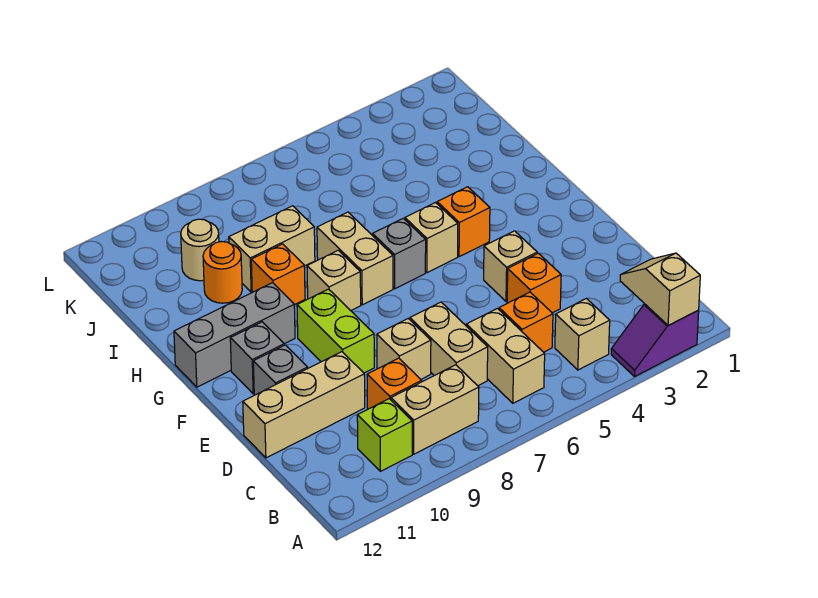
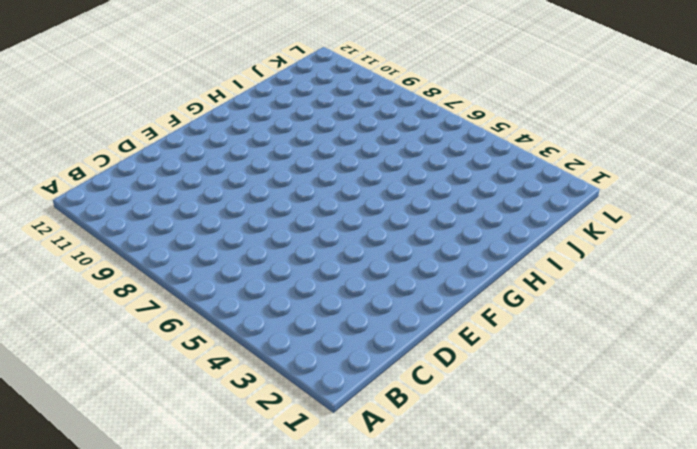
none -> purple 1x2 slope [611,304,699,376]
none -> tan 1x1 brick [555,299,610,370]
none -> tan 1x2 brick [466,309,545,403]

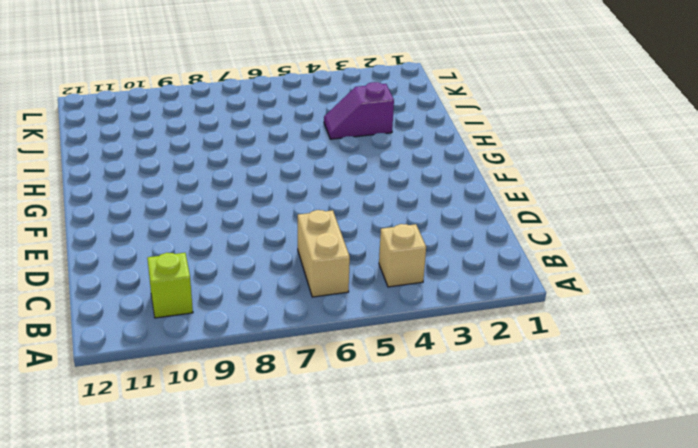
purple 1x2 slope [324,82,394,139] -> purple 1x2 slope moved to [611,304,699,376]
none -> tan 1x2 brick [391,365,479,454]
none -> orange 1x1 brick [499,292,553,352]
none -> tan 1x2 brick [410,302,488,386]

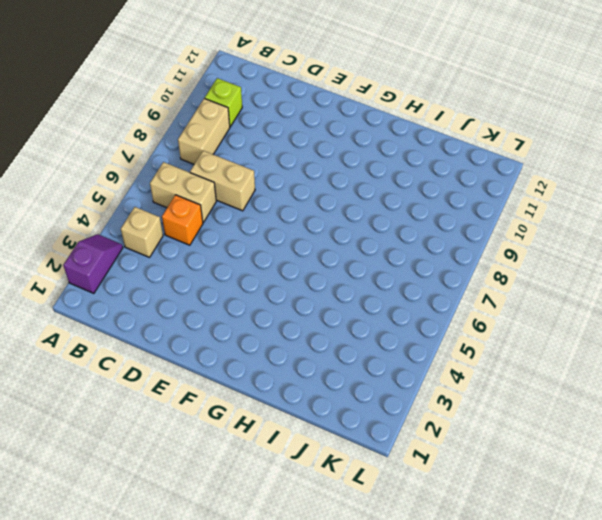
none -> orange 1x1 brick [367,358,422,409]
none -> orange 1x1 brick [507,253,561,313]
none -> tan 1x1 brick [377,319,431,379]

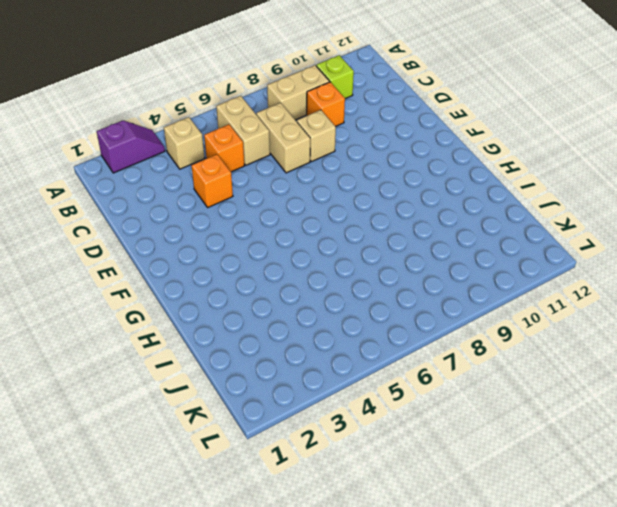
none -> tan 1x3 brick [243,352,365,458]
none -> tan 1x1 brick [484,231,537,301]
none -> lime 1x2 brick [297,289,374,373]

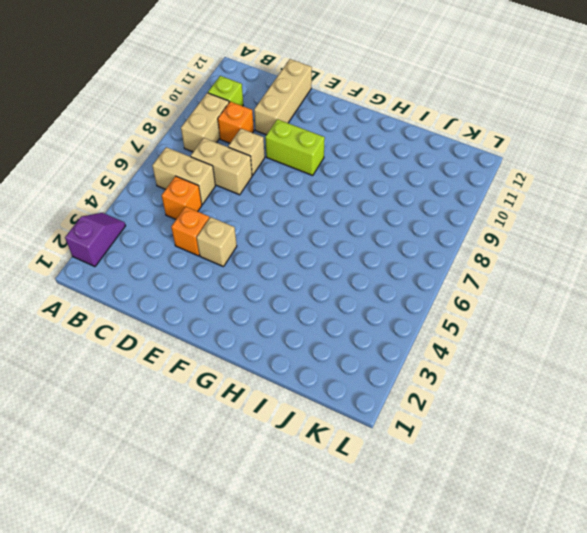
none -> tan 1x1 brick [555,299,610,370]
none -> grey 1x1 brick [253,345,308,395]
none -> grey 1x1 brick [230,322,284,394]

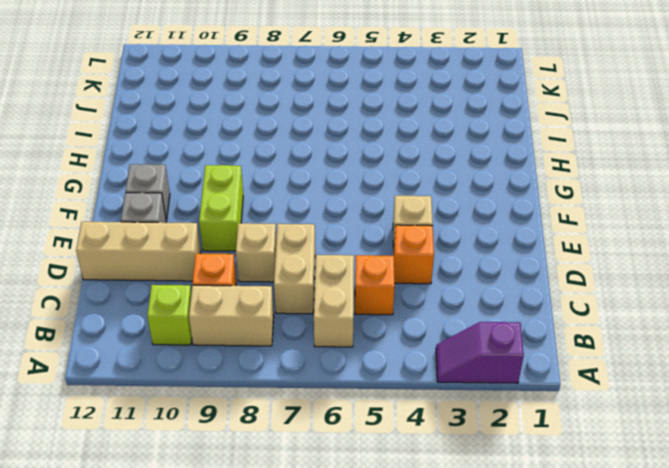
none -> tan 1x1 brick [555,299,610,370]
none -> orange 1x1 brick [437,187,490,257]
none -> tan 1x1 brick [405,203,458,273]

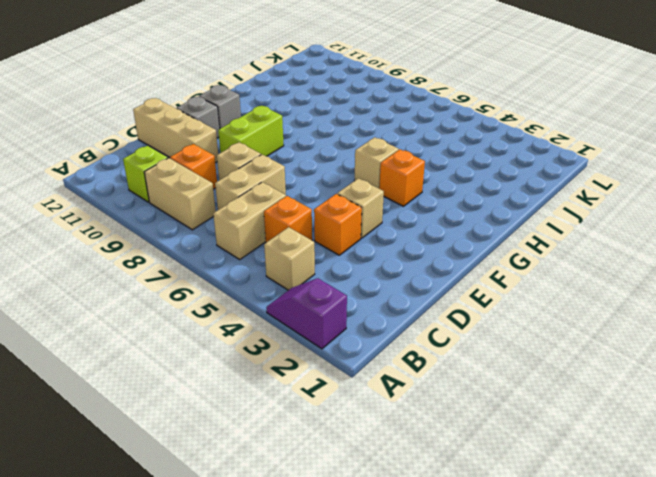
none -> grey 1x1 brick [372,218,426,289]
none -> tan 1x2 brick [317,212,393,305]
none -> tan 1x1 brick [307,250,361,311]

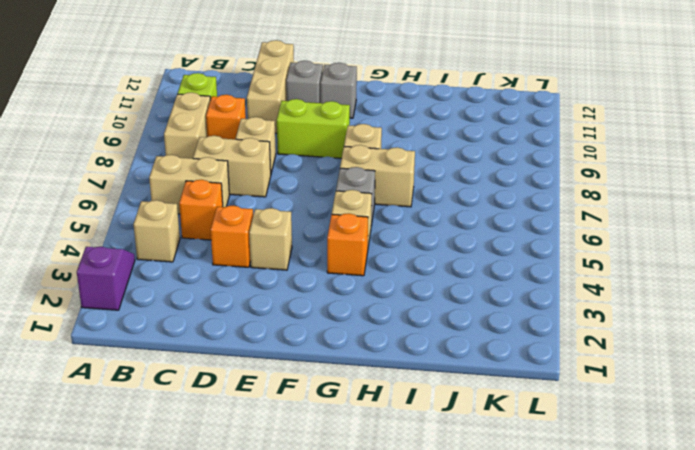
none -> grey 1x3 brick [174,283,295,387]
none -> orange 1x1 brick [251,244,305,305]
none -> tan 1x2 brick [229,206,315,292]

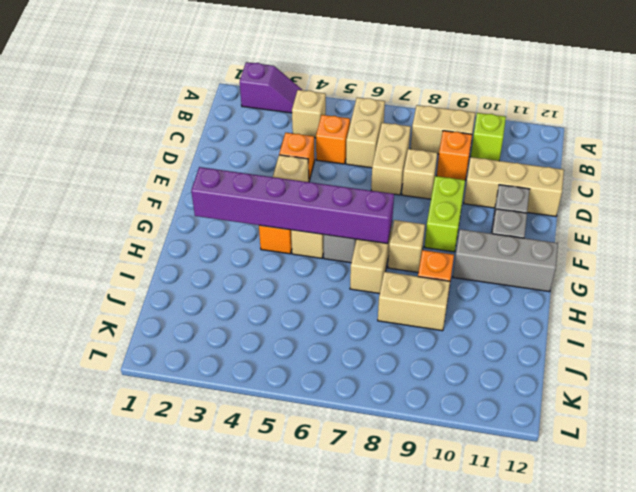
purple 1x6 brick [191,167,394,244] -> none
none -> orange 1x1 round brick [203,242,242,303]
none -> tan 1x1 round brick [181,219,219,281]
none -> tan 1x2 slope [620,253,700,326]

